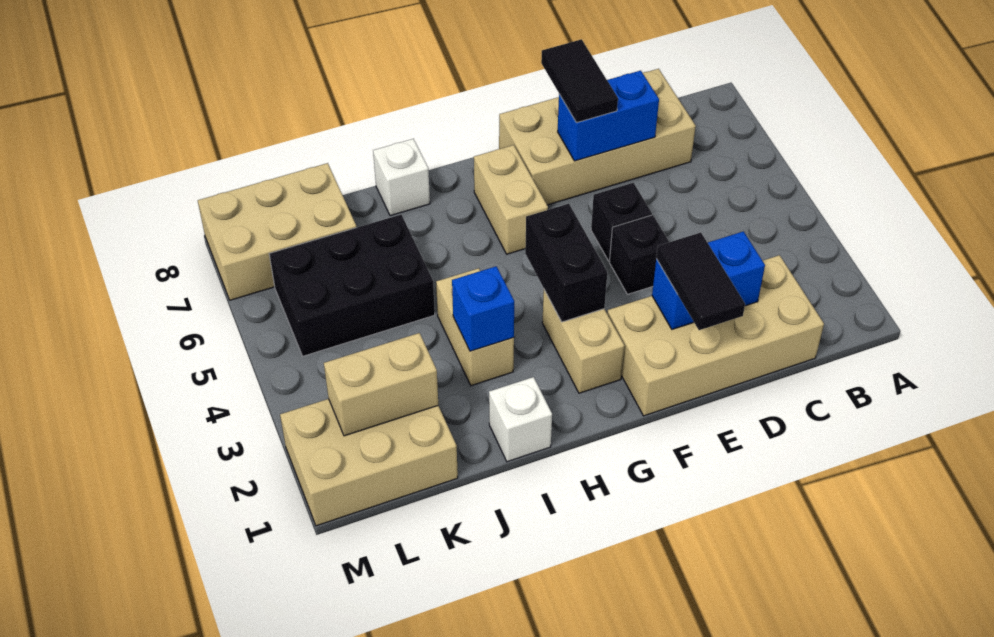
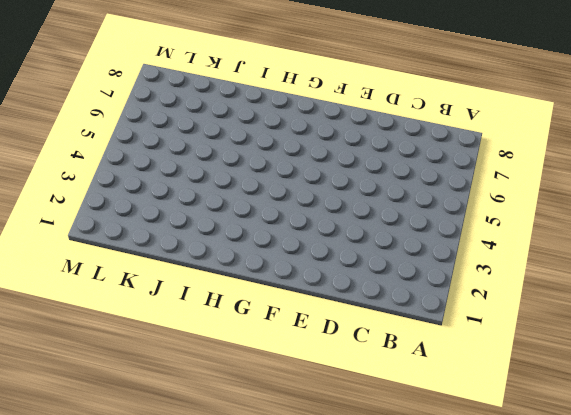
none -> tan 2x4 brick [607,255,824,416]
none -> tan 2x4 brick [499,69,696,205]
none -> black 1x1 brick [609,215,669,294]

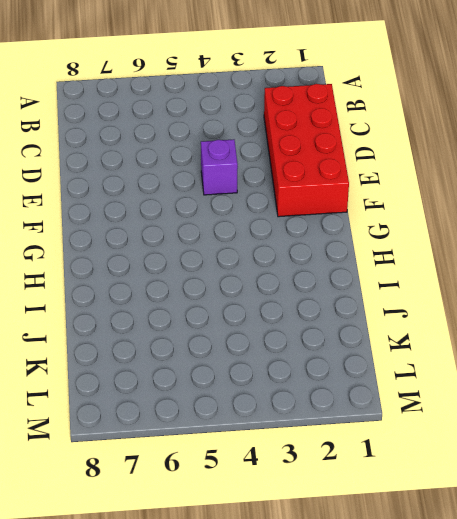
red 2x4 brick [264,84,349,217] -> tan 2x4 brick [607,255,824,416]
purple 1x1 brick [201,139,238,195] -> black 1x1 brick [609,215,669,294]
none -> tan 2x4 brick [499,69,696,205]
none -> black 1x1 brick [591,183,652,261]
none -> tan 1x2 brick [542,290,625,393]

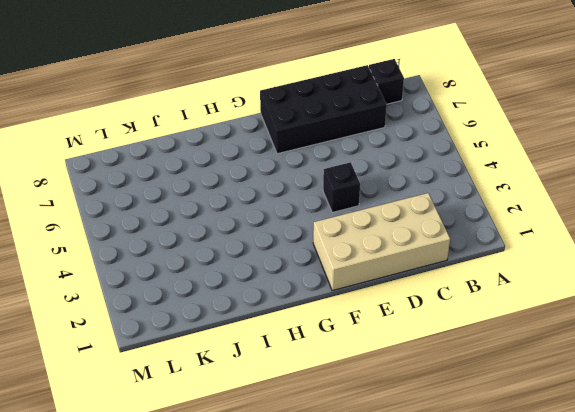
black 1x1 brick [369,59,404,104] -> black 1x1 brick moved to [591,183,652,261]
black 2x4 brick [260,65,387,154] -> tan 2x4 brick [499,69,696,205]
none -> tan 1x2 brick [542,290,625,393]
none -> tan 1x2 brick [474,145,548,254]
none -> white 1x1 brick [489,377,552,462]

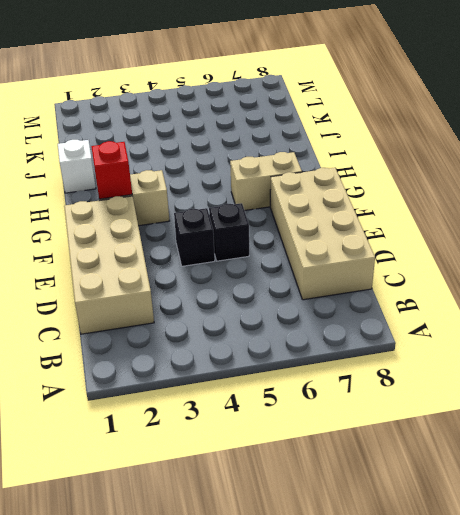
red 1x1 brick [91,141,132,199] -> none
none -> tan 1x2 brick [436,268,514,386]
none -> white 1x1 brick [373,139,430,216]
none -> black 2x3 brick [269,215,435,356]

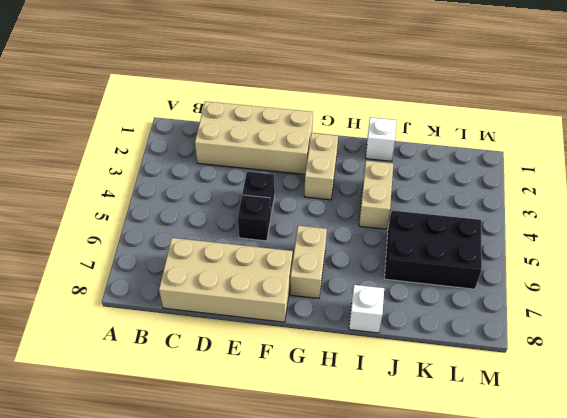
none -> tan 2x3 brick [280,399,458,526]
none -> tan 2x3 brick [198,163,357,300]
none -> blue 1x2 brick [652,231,765,329]

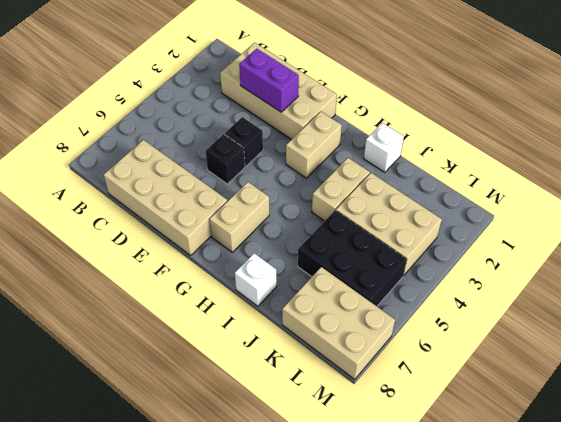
purple 1x2 brick [239,49,299,112] -> blue 1x2 brick [652,231,765,329]
tan 2x3 brick [336,173,442,276] -> tan 2x3 brick moved to [280,399,458,526]
none -> blue 1x2 brick [558,71,659,161]
none -> black 1x2 brick [525,204,607,322]
none -> blue 1x1 brick [452,266,514,351]

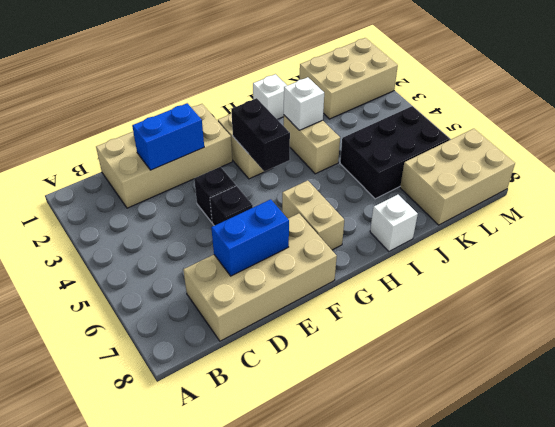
white 1x1 brick [284,77,324,130] -> blue 1x1 brick [452,266,514,351]
none -> tan 1x2 brick [324,333,438,436]
none -> black 1x2 tile [656,233,745,330]
none -> black 1x2 tile [541,39,618,123]

